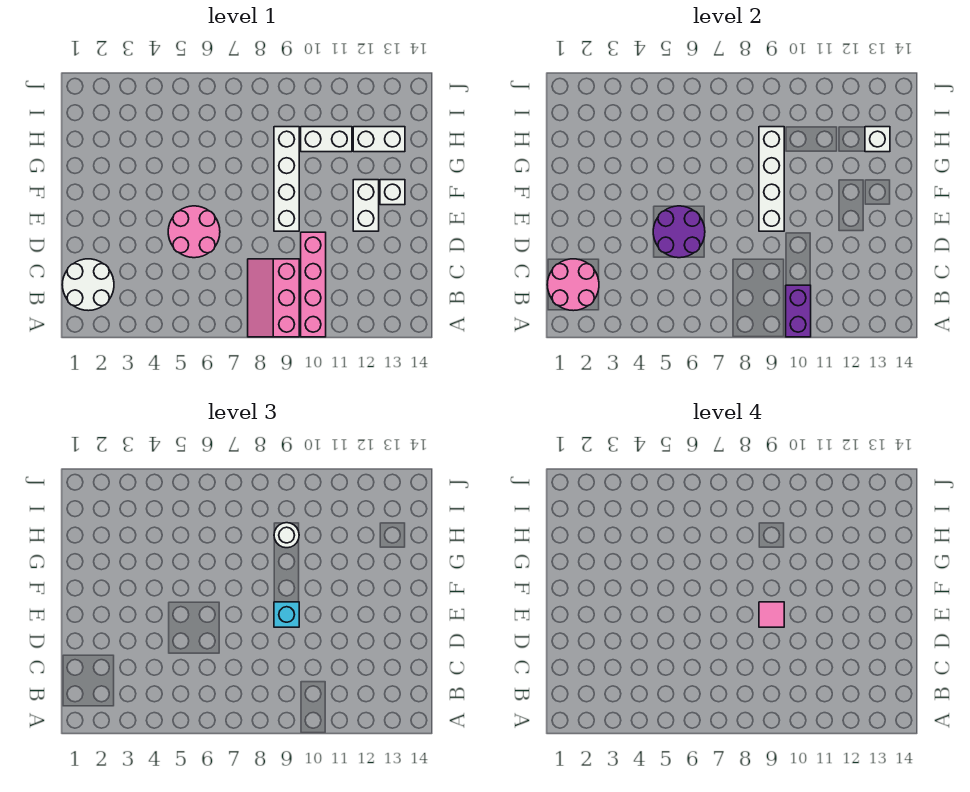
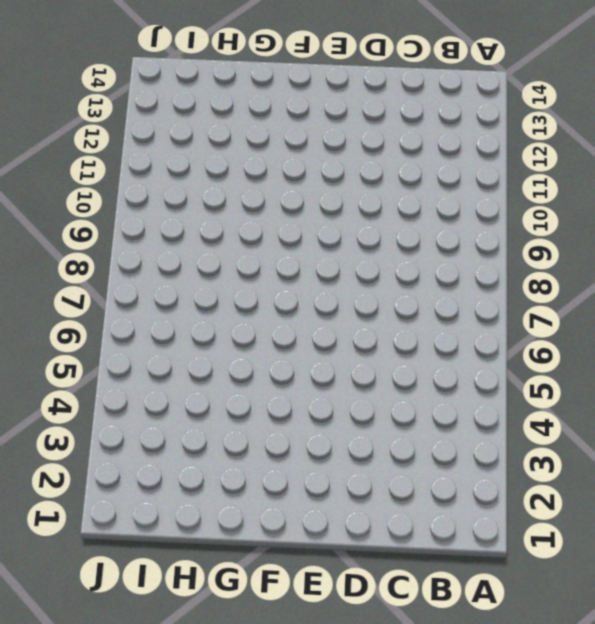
none -> pink 2x3 slope [248,259,299,337]
none -> pink 1x4 brick [301,232,326,337]
none -> white 2x2 round brick [62,259,114,311]

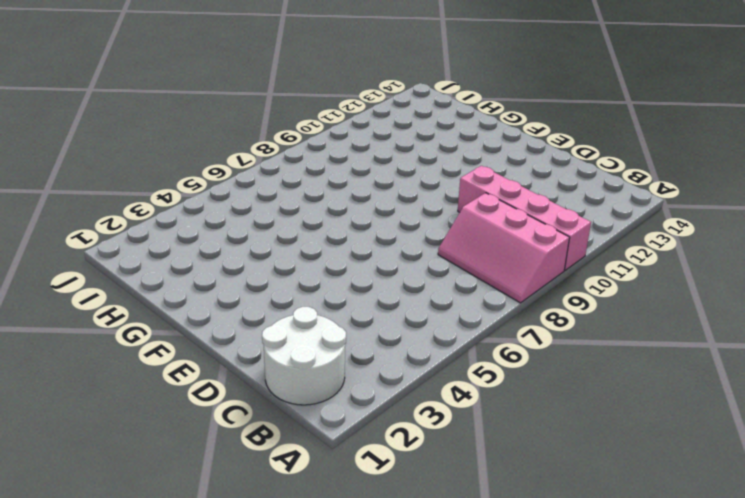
none -> pink 2x2 round brick [168,206,220,258]
none -> white 1x4 brick [274,127,299,231]
none -> white 1x2 brick [353,180,379,231]

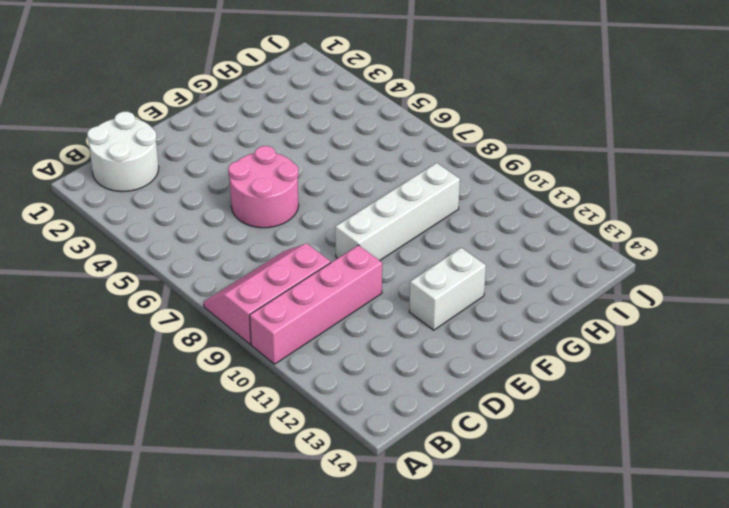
none -> white 1x1 brick [380,180,405,205]
none -> white 1x2 brick [301,127,352,152]
none -> white 1x2 brick [353,127,405,152]

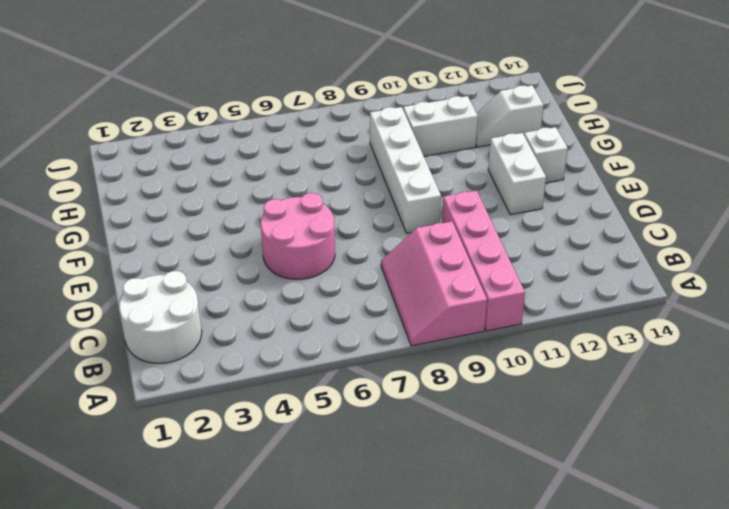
white 1x2 slope [476,85,544,147] -> white 1x2 brick [353,127,405,152]
none -> purple 1x2 brick [786,285,811,337]
none -> pink 2x2 round brick [547,259,599,311]
none -> purple 2x2 round brick [653,206,705,258]

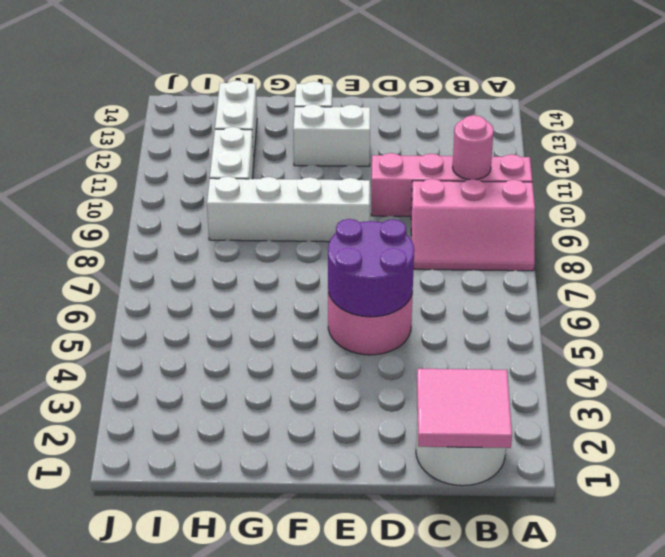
pink 2x2 tile [417,369,512,448] -> pink 2x2 round brick [547,259,599,311]
pink 1x1 round brick [453,115,494,180] -> purple 1x2 brick [786,285,811,337]
none -> white 1x4 brick [759,127,784,231]
none -> white 1x1 brick [865,127,890,152]
none -> cyan 1x1 brick [274,602,299,627]

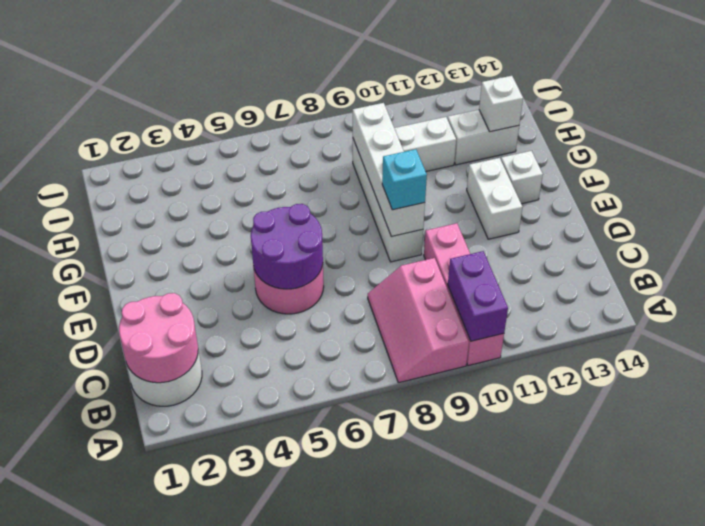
none -> white 1x1 round brick [274,523,299,548]
none -> pink 1x1 tile [759,602,784,627]

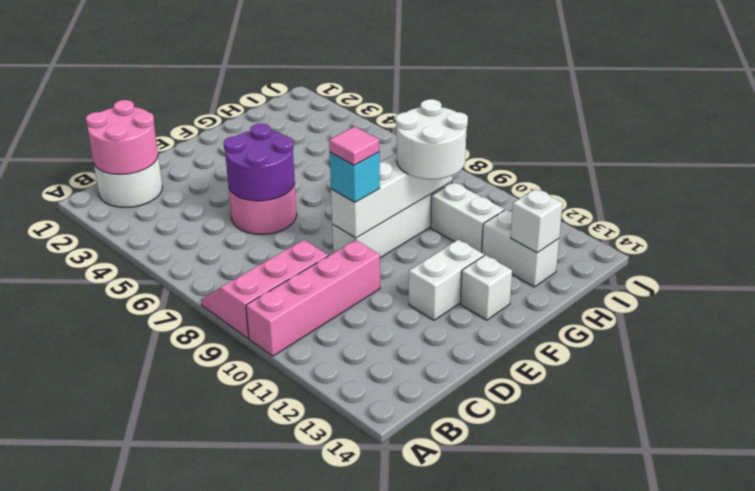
white 2x2 round brick [396,99,468,179] -> white 1x1 round brick [274,523,299,548]
none -> purple 1x2 brick [786,285,811,337]

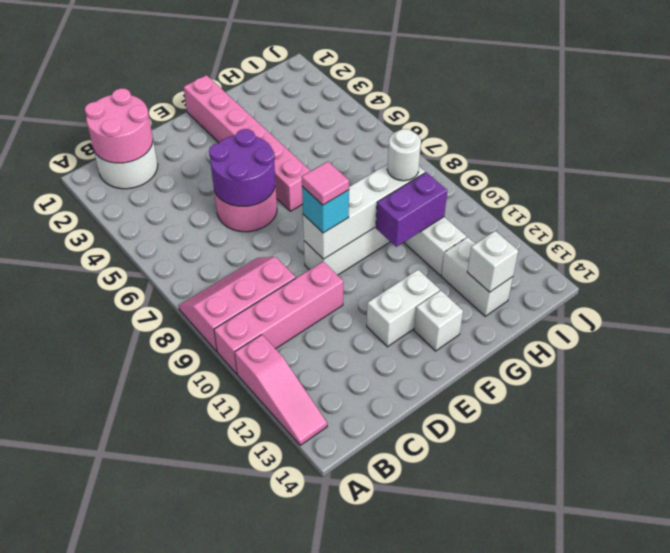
pink 1x3 slope [235,335,327,445] -> none
pink 1x6 brick [184,75,310,211] -> none
purple 1x2 brick [376,172,447,247] -> purple 1x2 brick moved to [786,285,811,337]

